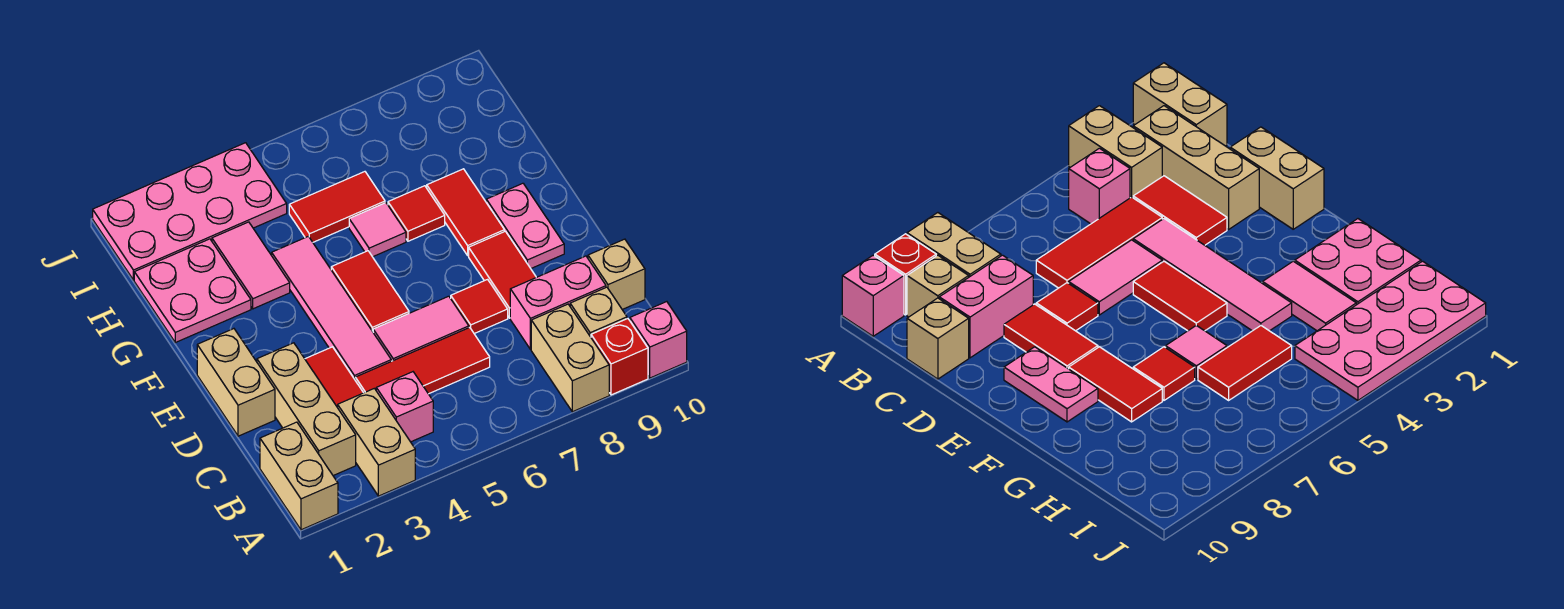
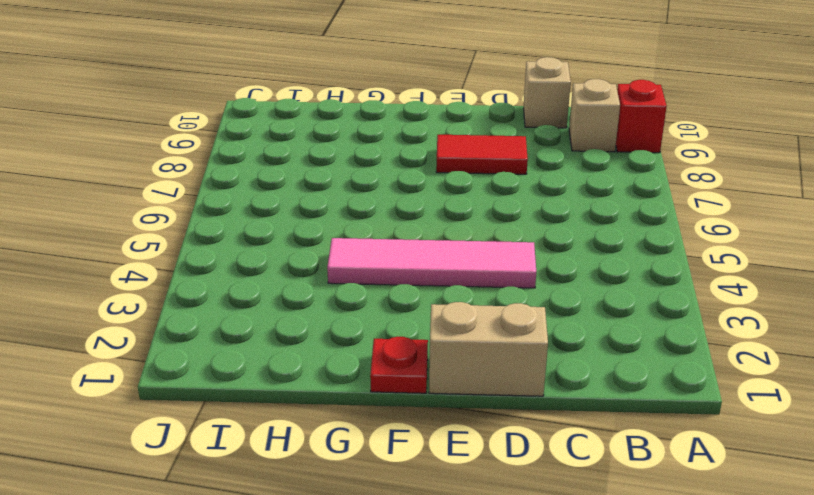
red 1x1 plate [370,337,428,393] -> none
none -> tan 1x2 brick [260,422,338,530]
none -> tan 1x2 brick [338,388,415,496]
none -> tan 1x2 brick [531,304,609,412]

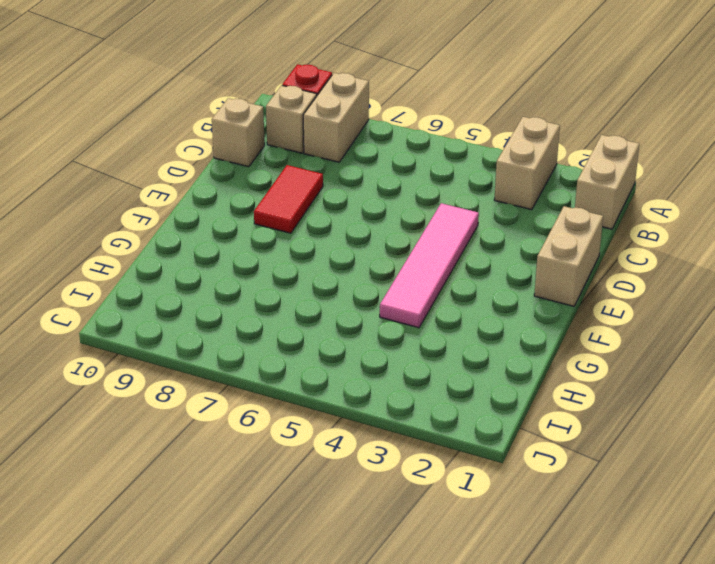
none -> pink 1x1 brick [630,302,687,378]
none -> tan 1x3 brick [257,343,356,476]
none -> pink 1x1 brick [376,372,433,442]

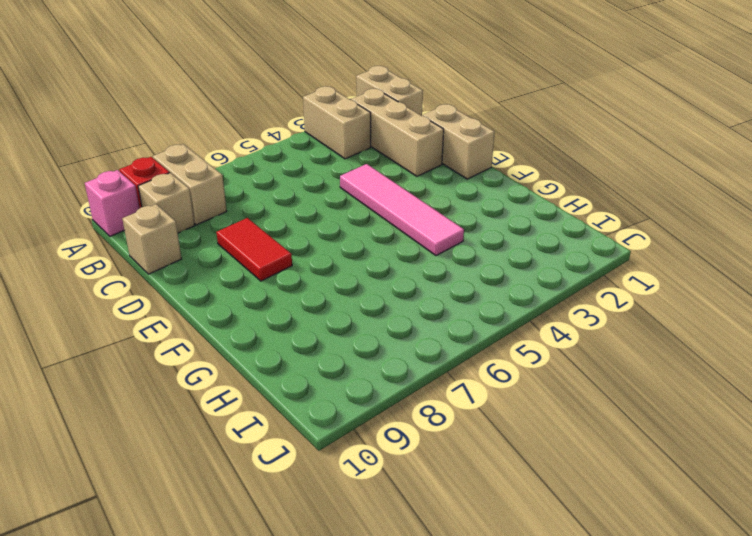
none -> pink 1x1 brick [376,372,433,442]
none -> red 1x2 tile [305,347,363,408]
none -> red 1x3 tile [355,328,490,394]

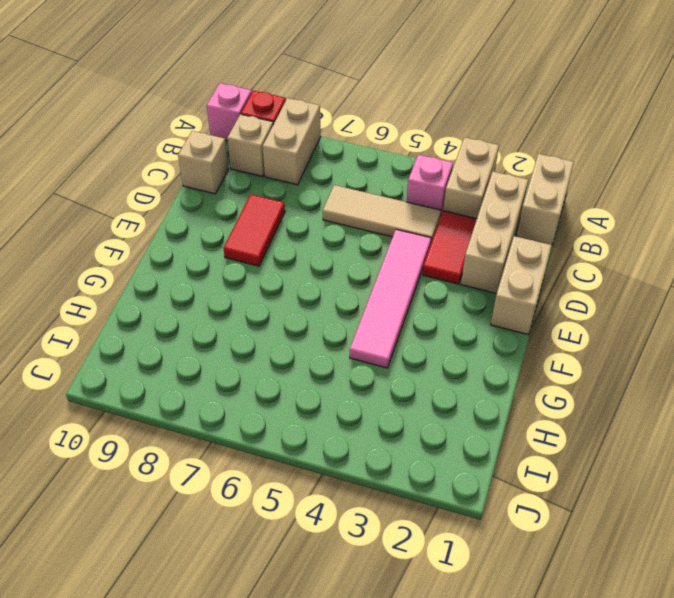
tan 1x3 tile [323,185,441,243] -> red 1x3 tile [355,328,490,394]
none -> pink 1x2 brick [510,256,606,349]
none -> pink 1x2 tile [373,296,469,361]
none -> red 1x1 tile [451,280,508,334]

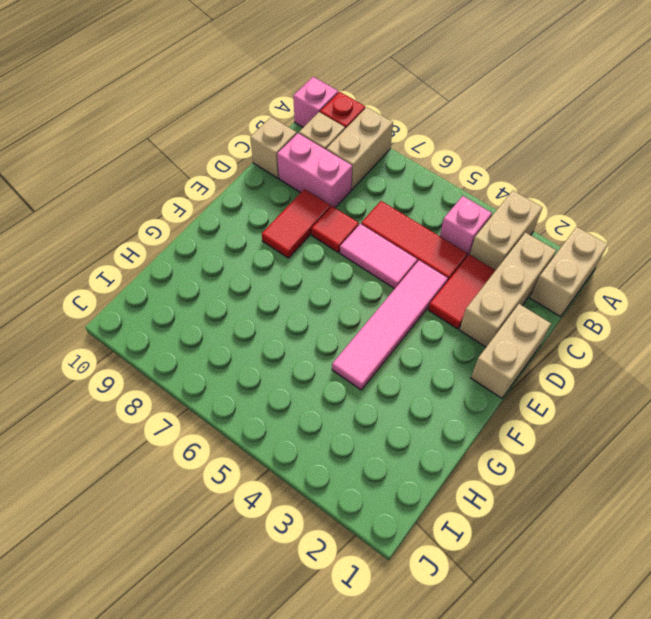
none -> red 1x2 tile [331,251,409,332]
none -> pink 1x2 plate [486,183,564,268]
none -> red 1x2 tile [427,169,504,256]

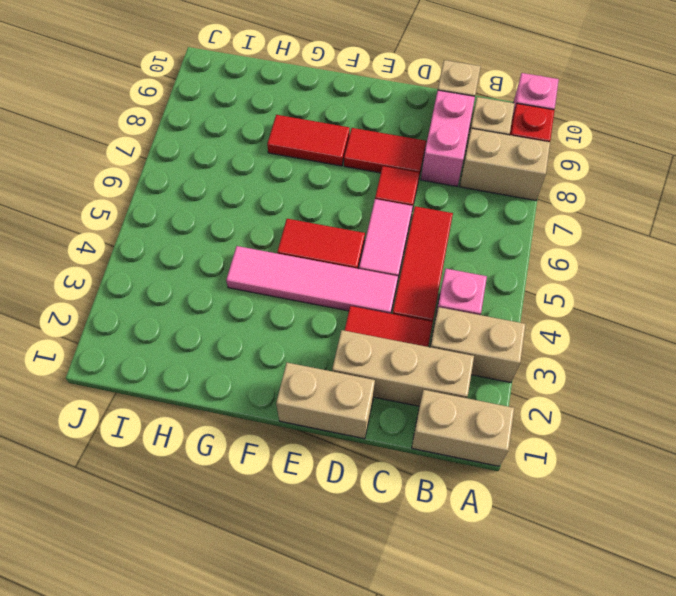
none -> pink 1x2 plate [486,183,564,268]
none -> pink 2x2 plate [134,239,251,342]
none -> pink 1x2 tile [212,222,290,309]

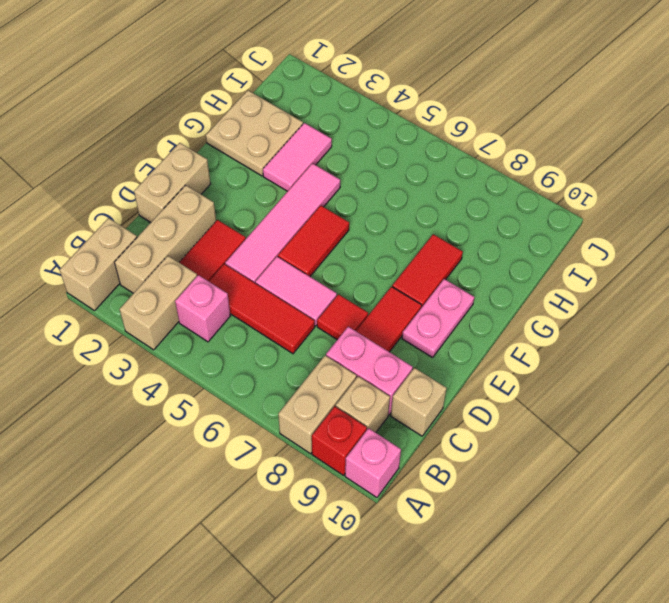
tan 2x2 plate [206,90,303,176] -> pink 2x2 plate [134,239,251,342]
none -> pink 1x1 tile [349,203,406,257]
none -> red 1x1 tile [388,186,445,241]
none -> red 1x2 tile [289,172,385,242]

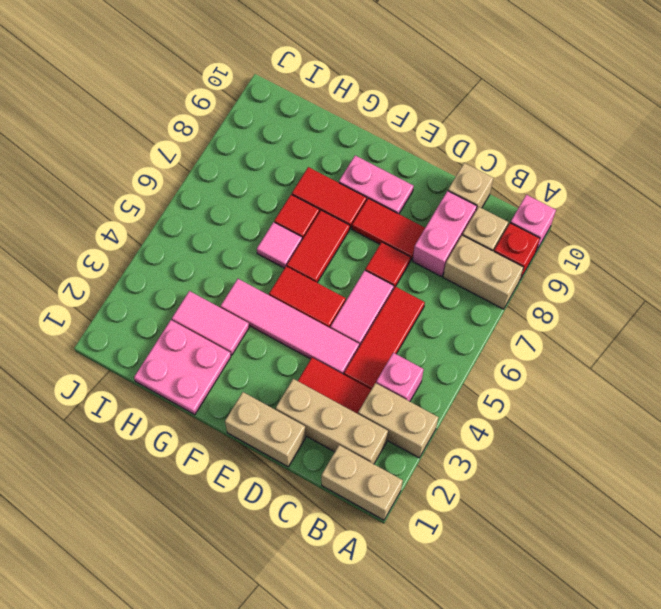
red 1x2 tile [287,210,350,283] -> red 1x2 tile moved to [289,172,385,242]
none -> pink 2x4 plate [93,143,287,280]

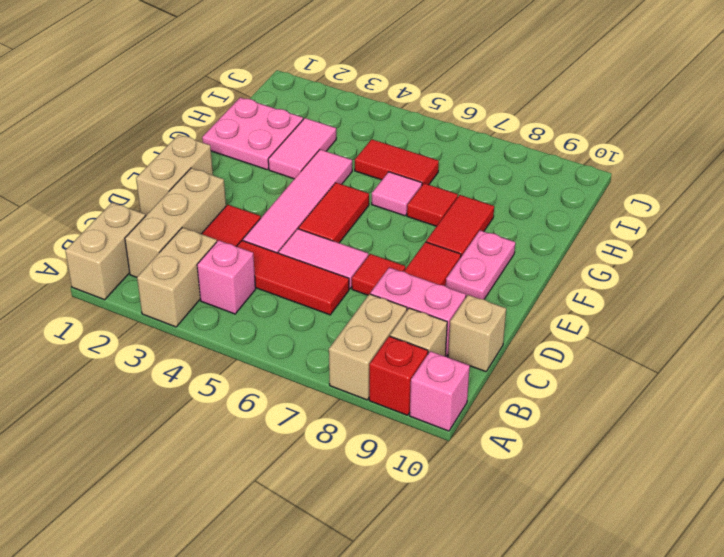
none -> pink 2x4 plate [93,143,287,280]

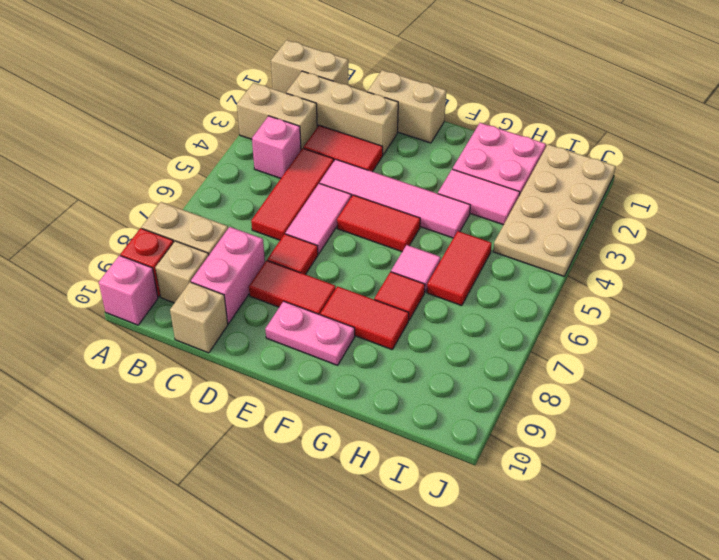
tan 2x4 plate [493,145,616,276] -> pink 2x4 plate [93,143,287,280]

